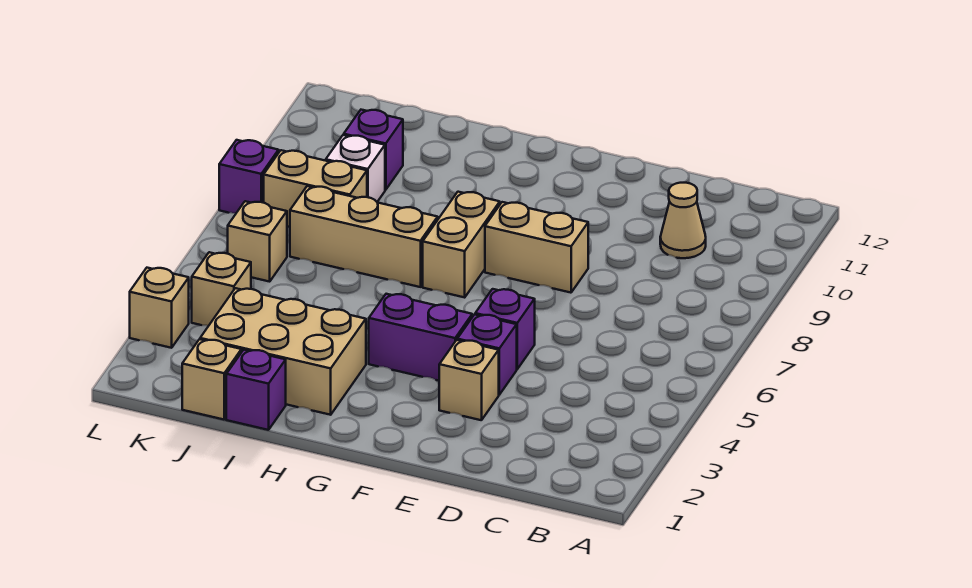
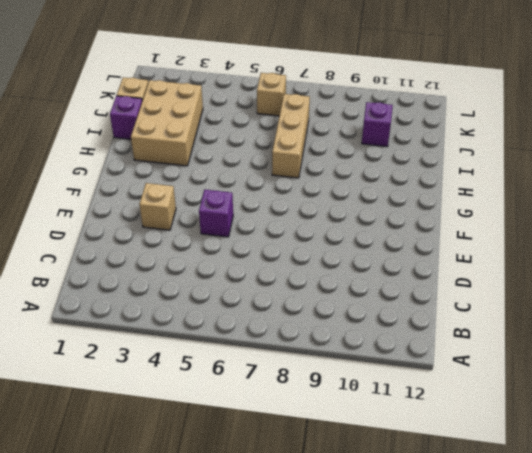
none -> tan 1x1 cone [660,183,706,258]
none -> purple 1x1 brick [457,314,517,395]
none -> tan 1x2 brick [485,202,588,293]

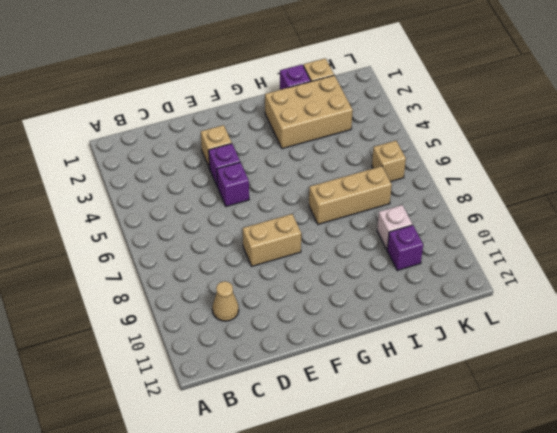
none -> purple 1x2 brick [368,294,472,381]
none -> tan 1x2 brick [423,192,500,297]
none -> tan 1x2 brick [264,150,367,227]

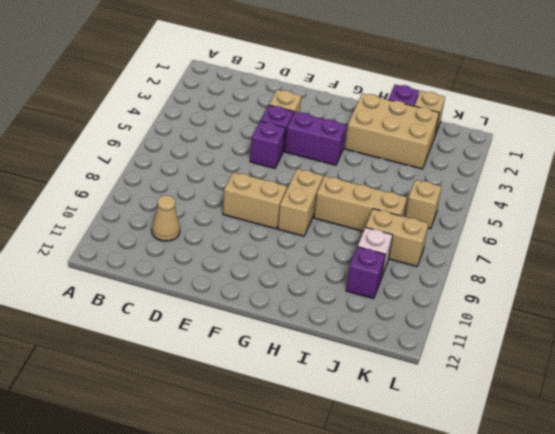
none -> tan 1x1 brick [192,252,251,326]
none -> tan 1x1 brick [130,268,189,348]
none -> purple 1x1 brick [219,140,279,213]

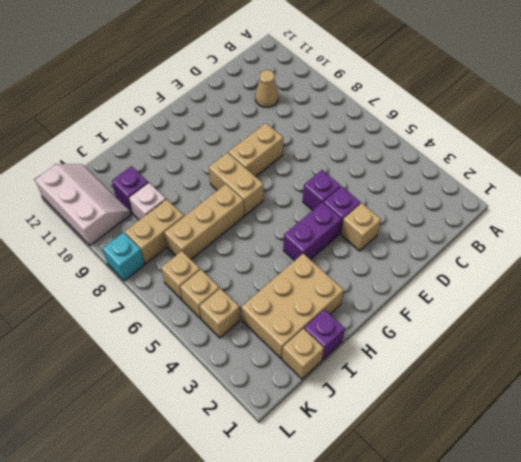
tan 1x1 brick [180,269,219,319] -> tan 1x1 brick moved to [130,268,189,348]
white 2x3 slope [35,164,131,245] -> none
cyan 1x1 brick [102,232,145,281] -> purple 1x1 brick [219,140,279,213]

